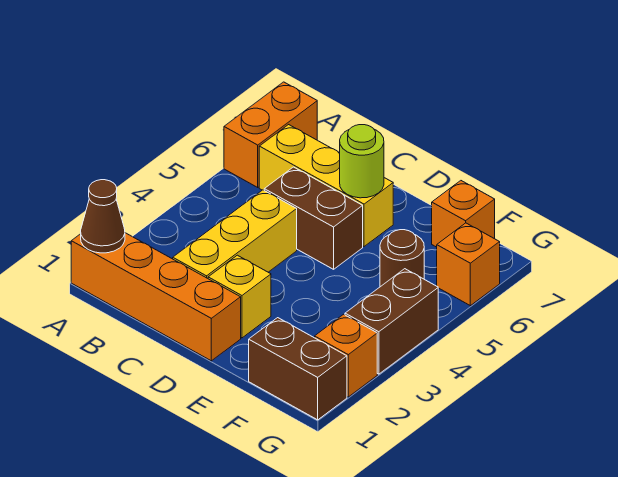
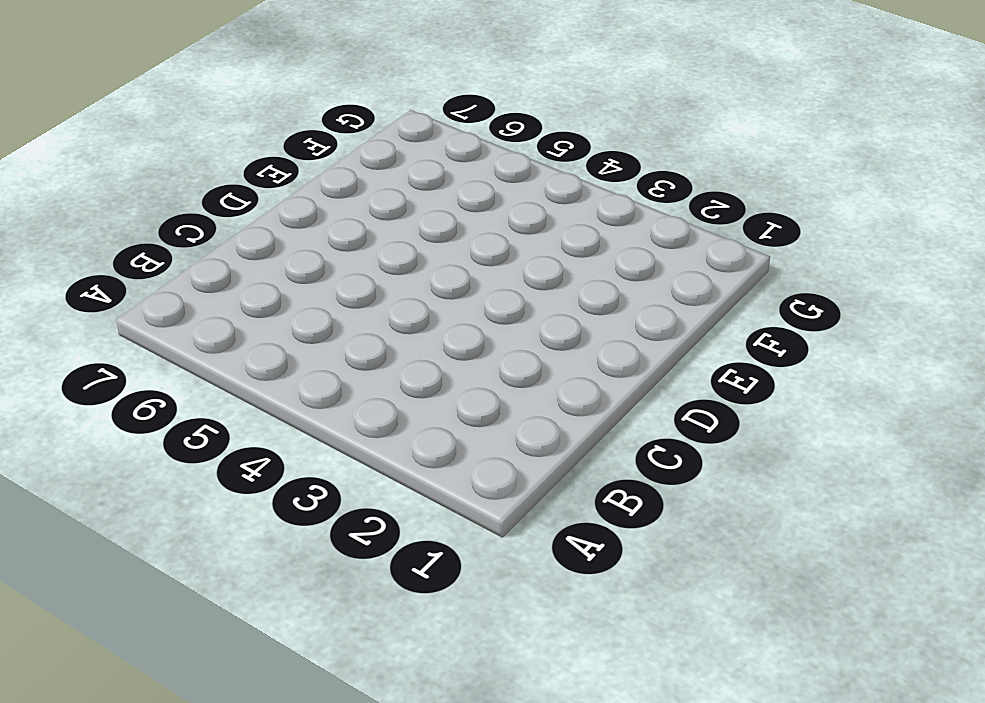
none -> orange 1x4 brick [71,233,241,361]
none -> orange 1x2 brick [224,82,317,187]
none -> yellow 1x3 brick [259,125,393,246]

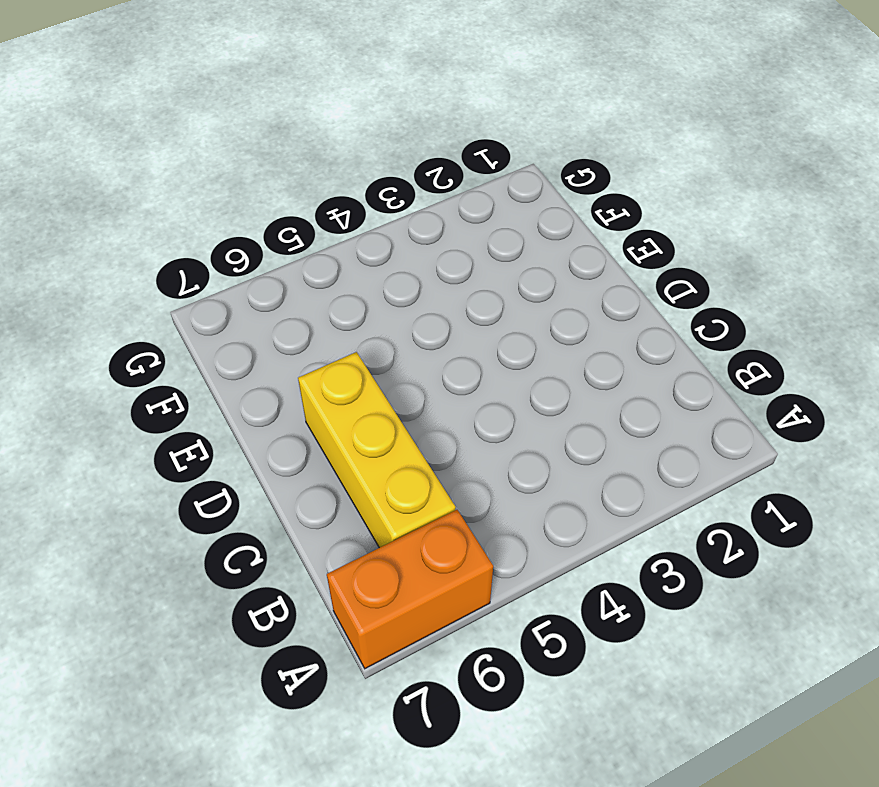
none -> orange 1x4 brick [71,233,241,361]
none -> yellow 1x3 brick [173,190,297,278]
none -> brown 1x2 brick [264,167,363,269]

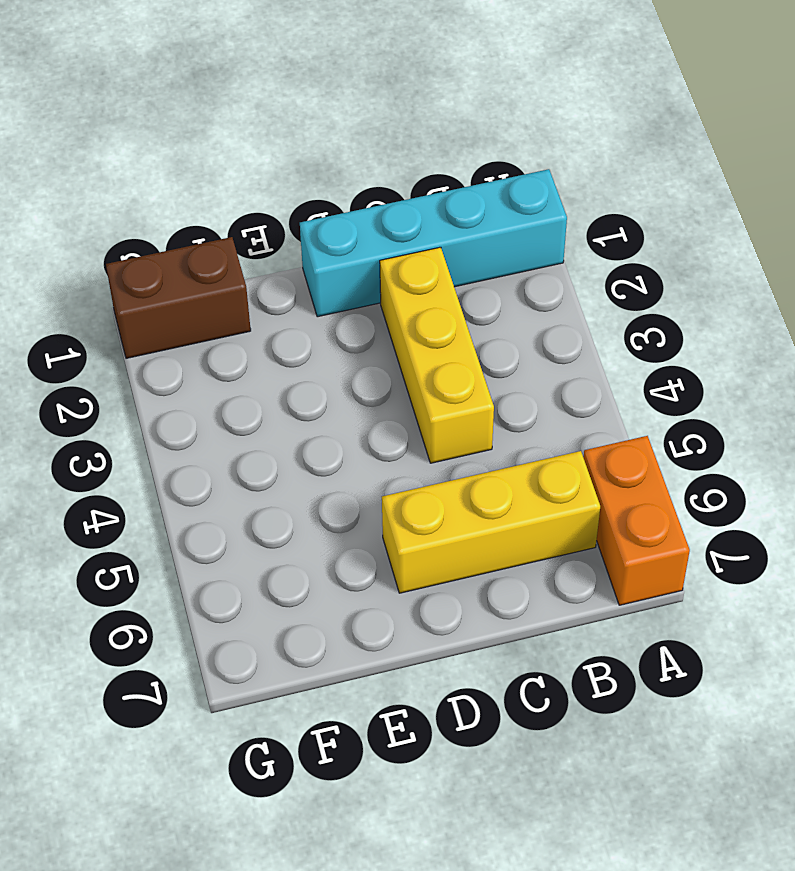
cyan 1x4 brick [300,169,567,317] -> orange 1x4 brick [71,233,241,361]
none -> brown 1x2 brick [264,167,363,269]
none -> yellow 1x1 brick [208,255,271,338]
none -> brown 1x1 round brick [380,230,424,287]

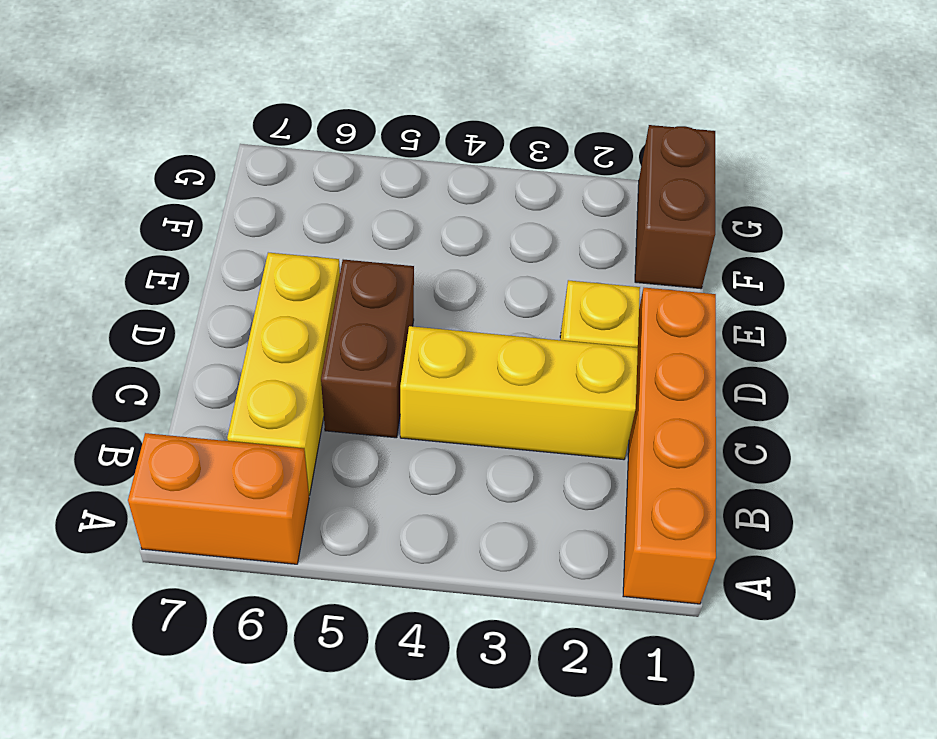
none -> brown 1x1 round brick [380,230,424,287]
none -> orange 1x1 brick [432,181,495,247]
none -> orange 1x1 brick [315,314,377,397]

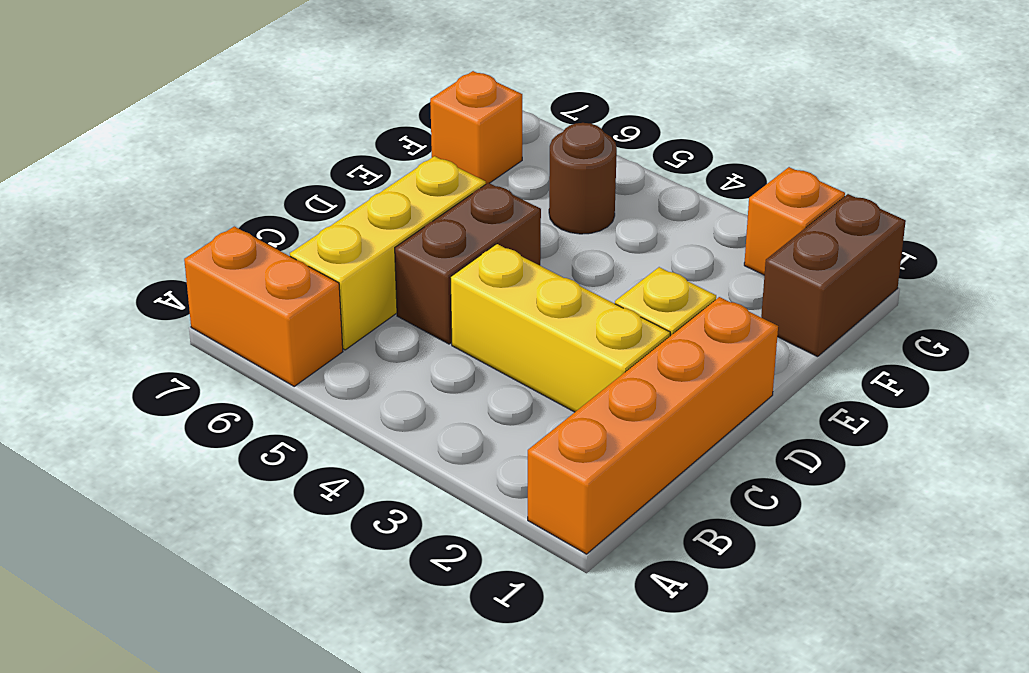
none -> brown 1x2 brick [345,269,438,374]
none -> orange 1x1 brick [437,223,500,306]
none -> brown 1x1 cone [81,180,125,253]

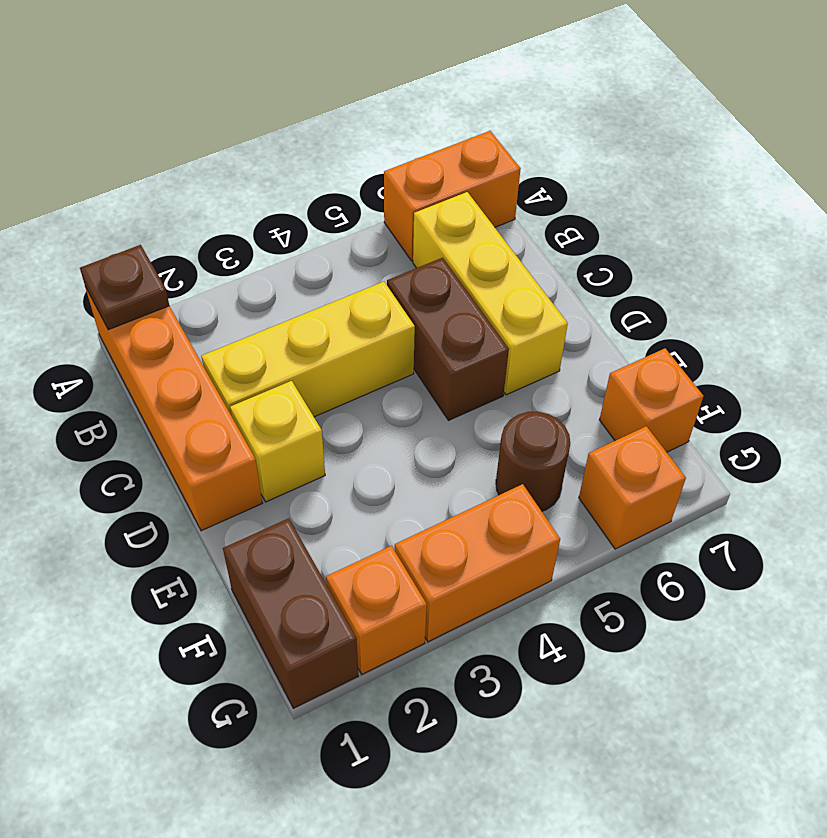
brown 1x1 plate [80,245,169,330] -> brown 1x1 cone [81,180,125,253]
orange 1x2 brick [395,484,560,642] -> brown 1x2 brick [345,269,438,374]
none -> lime 1x1 round brick [340,125,384,198]

